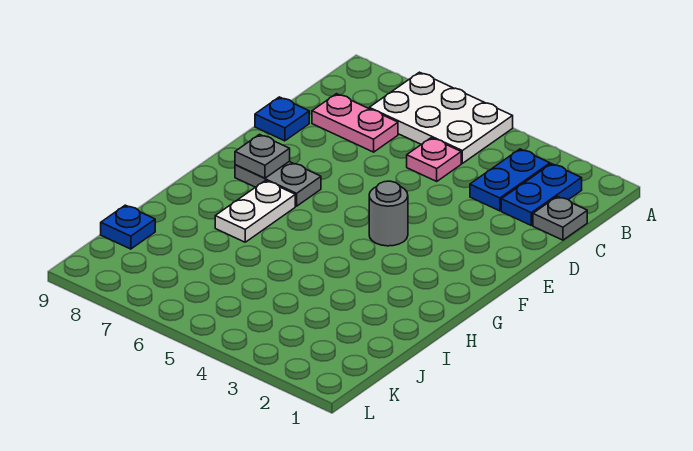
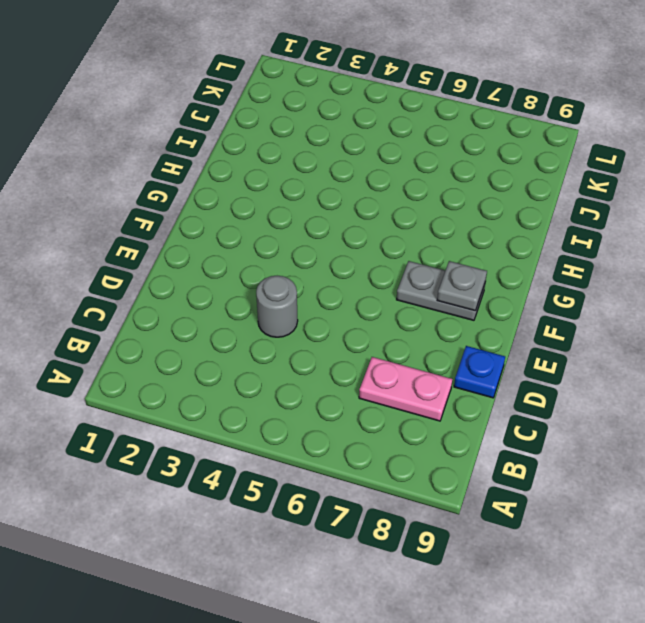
grey 1x1 round brick [256,276,298,337] -> grey 1x1 round brick moved to [369,181,408,246]
none -> white 2x3 plate [369,72,513,163]
none -> blue 1x2 plate [501,164,582,225]
none -> blue 1x2 plate [470,149,550,211]

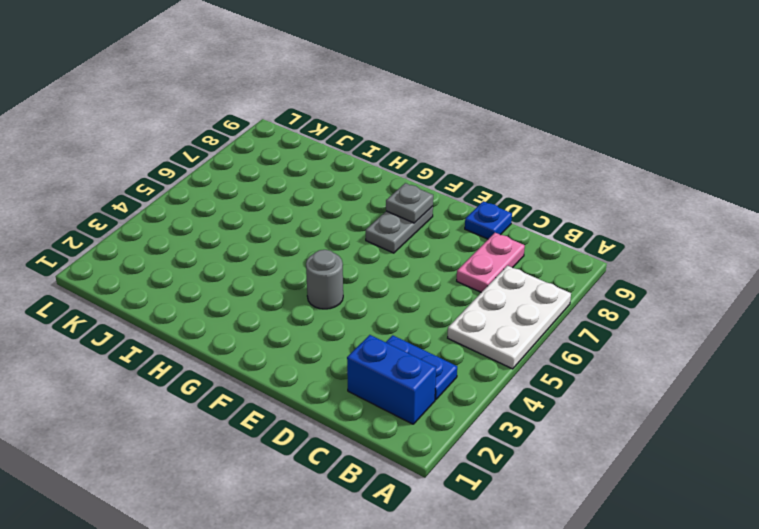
blue 1x2 brick [347,335,436,424] -> blue 1x2 plate [501,164,582,225]
none -> grey 1x1 plate [533,196,587,240]
none -> pink 1x1 plate [407,138,461,181]
none -> white 1x2 plate [215,181,295,242]

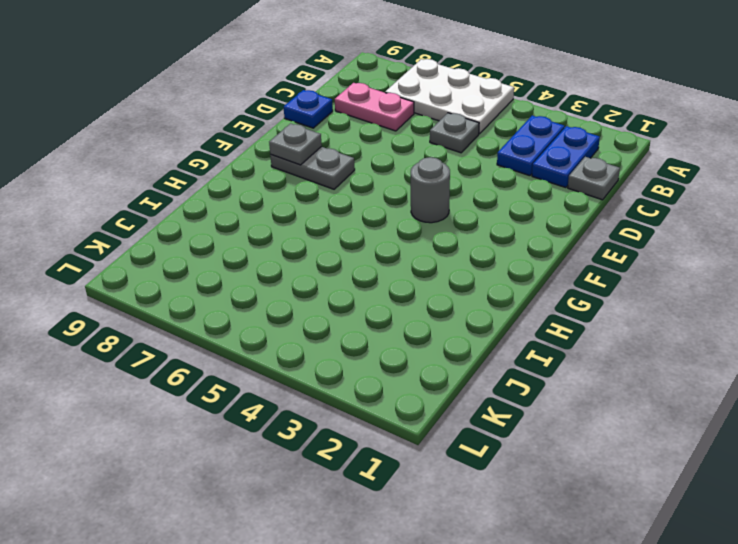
grey 1x1 plate [430,113,479,153] -> pink 1x1 plate [407,138,461,181]
none -> white 1x2 plate [215,181,295,242]
none -> blue 1x1 plate [101,205,155,249]

